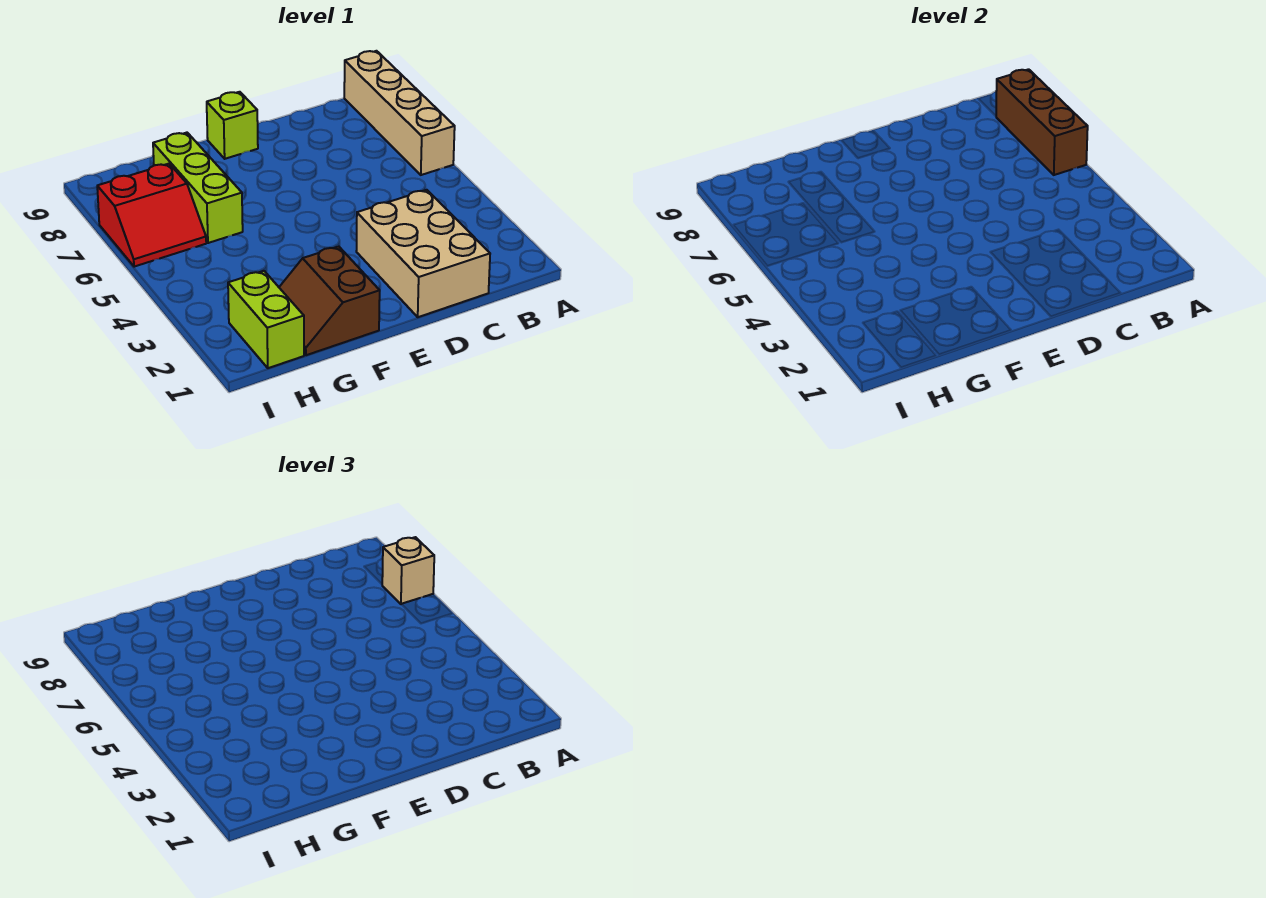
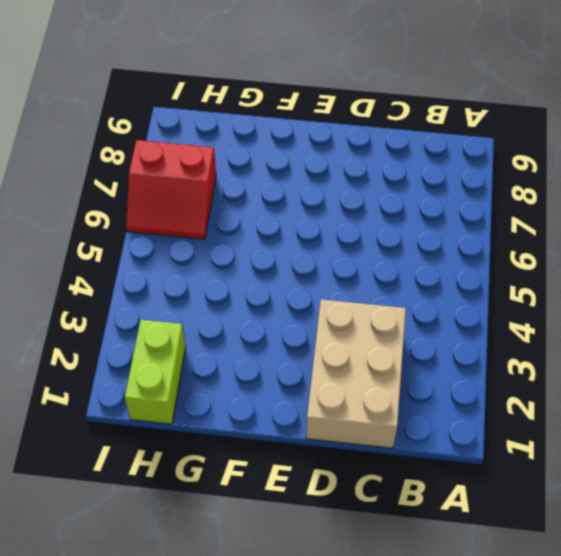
none -> tan 1x4 brick [344,51,455,175]
none -> lime 1x1 brick [207,92,258,159]

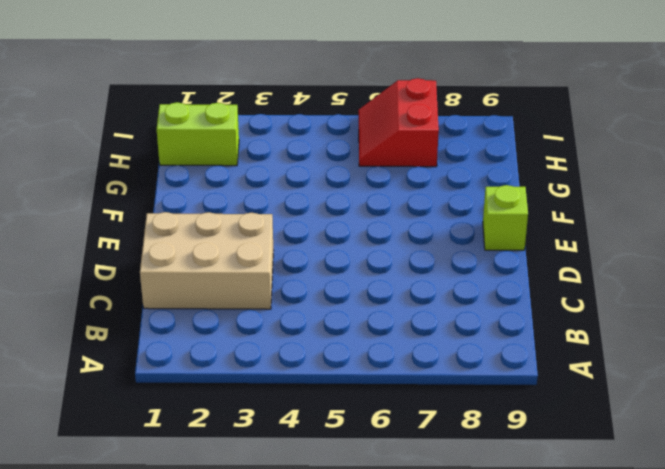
none -> tan 1x4 brick [344,51,455,175]
none -> brown 2x2 slope [279,247,380,355]

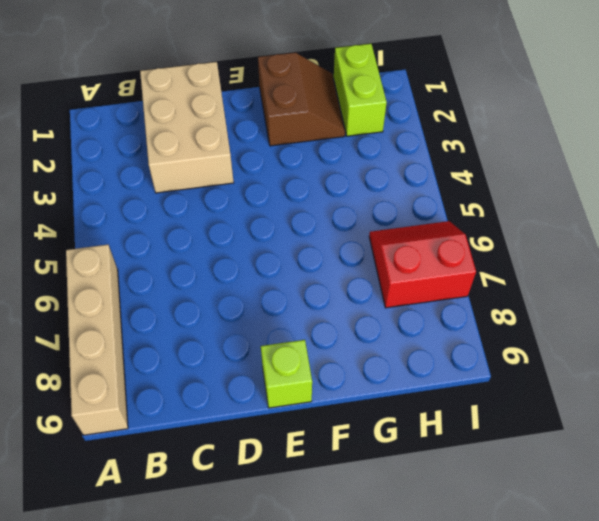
none -> lime 1x3 brick [153,133,243,243]
none -> brown 1x3 brick [996,69,1088,175]

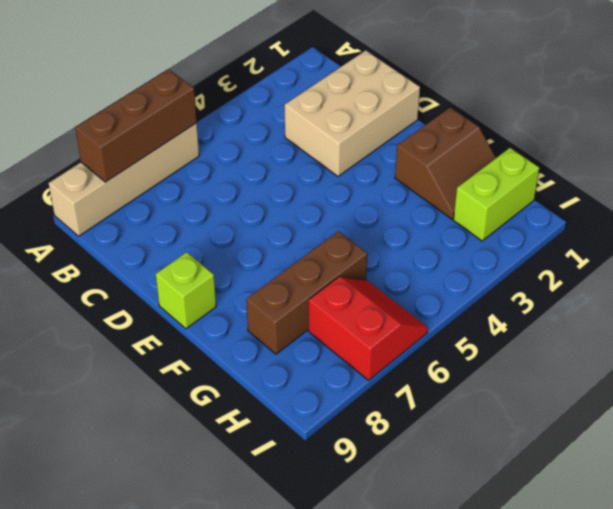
brown 1x3 brick [246,231,367,354] -> lime 1x3 brick [153,133,243,243]
none -> tan 1x1 brick [382,537,434,604]

